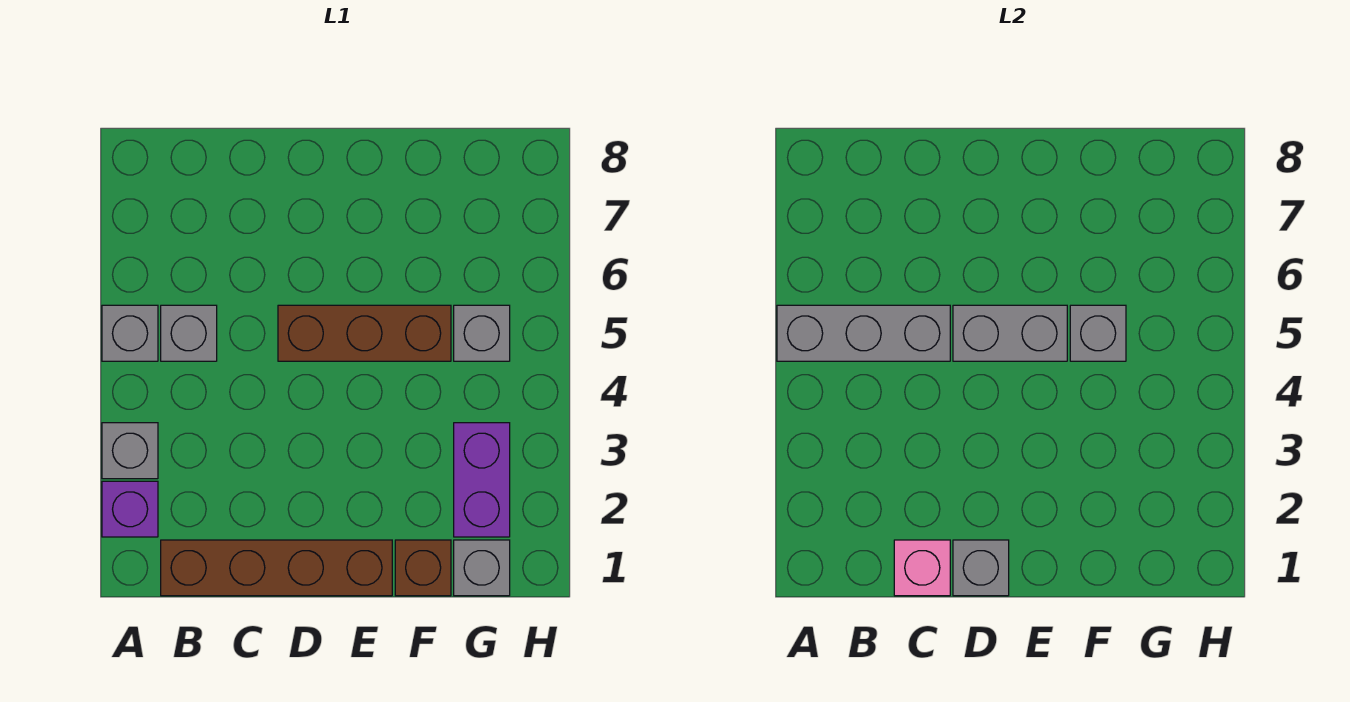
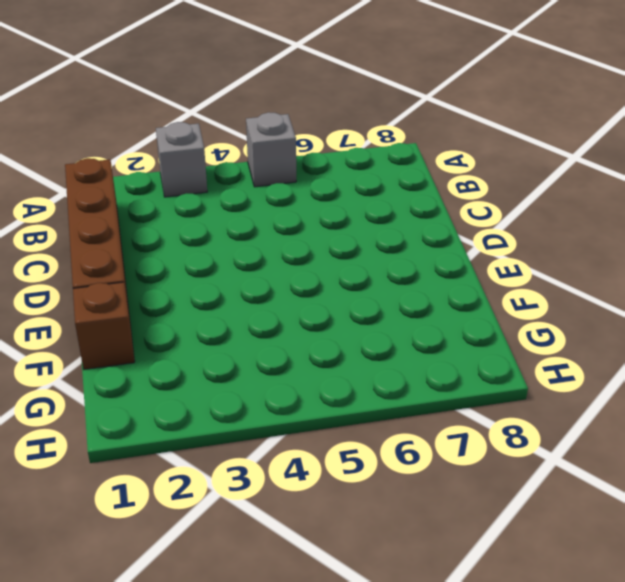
none -> purple 1x1 brick [102,481,158,537]
none -> grey 1x1 brick [161,305,217,361]
none -> brown 1x3 brick [278,305,451,361]

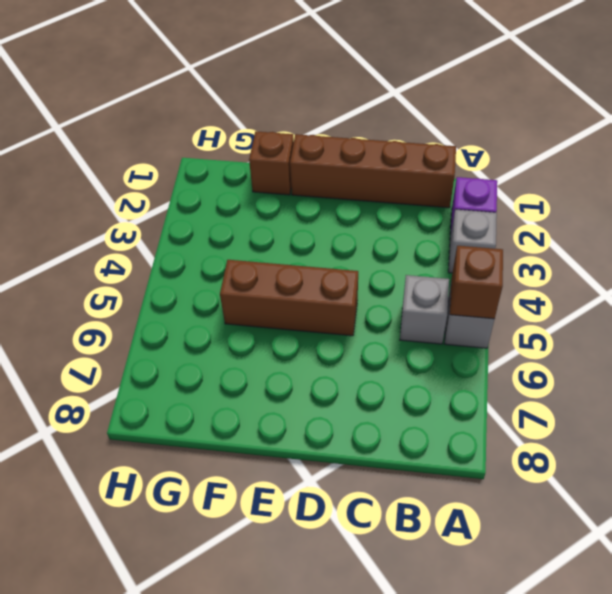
brown 1x1 brick [450,246,503,319] -> grey 1x3 brick [777,305,950,361]
none -> grey 1x1 brick [454,540,510,596]
none -> purple 1x2 brick [454,423,510,537]
none -> grey 1x1 brick [454,305,510,361]

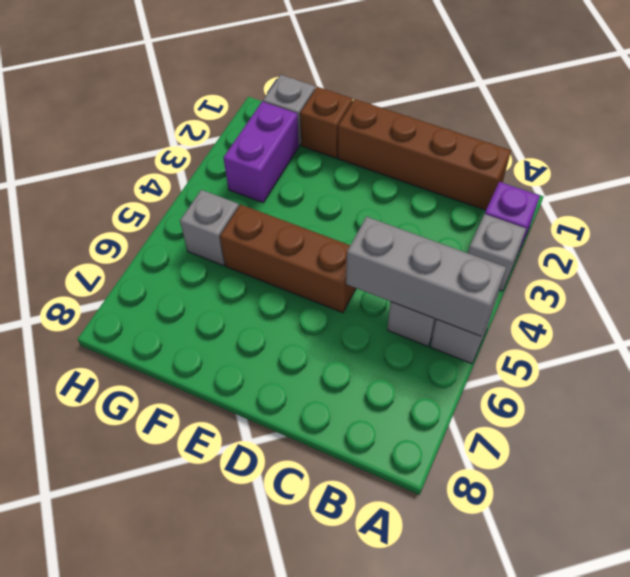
none -> pink 1x1 brick [894,540,950,596]
none -> grey 1x1 brick [953,540,1009,596]
none -> grey 1x2 brick [953,305,1067,361]

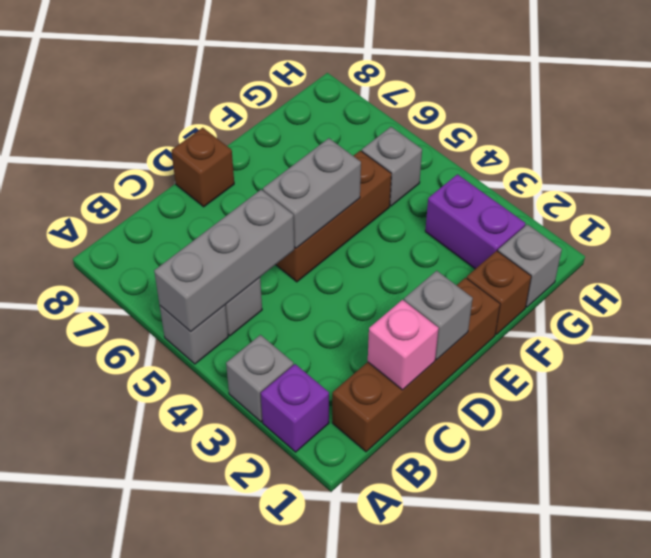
brown 1x1 brick [171,128,234,207] -> none
none -> grey 1x1 brick [1070,305,1126,361]

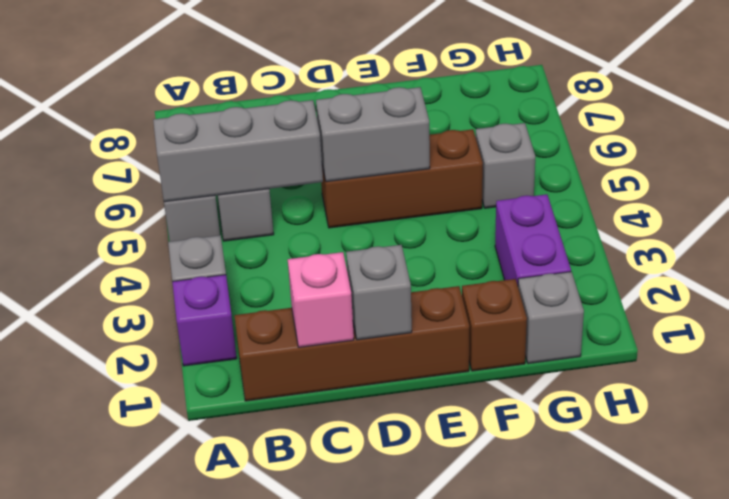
none -> grey 1x1 brick [1070,305,1126,361]

